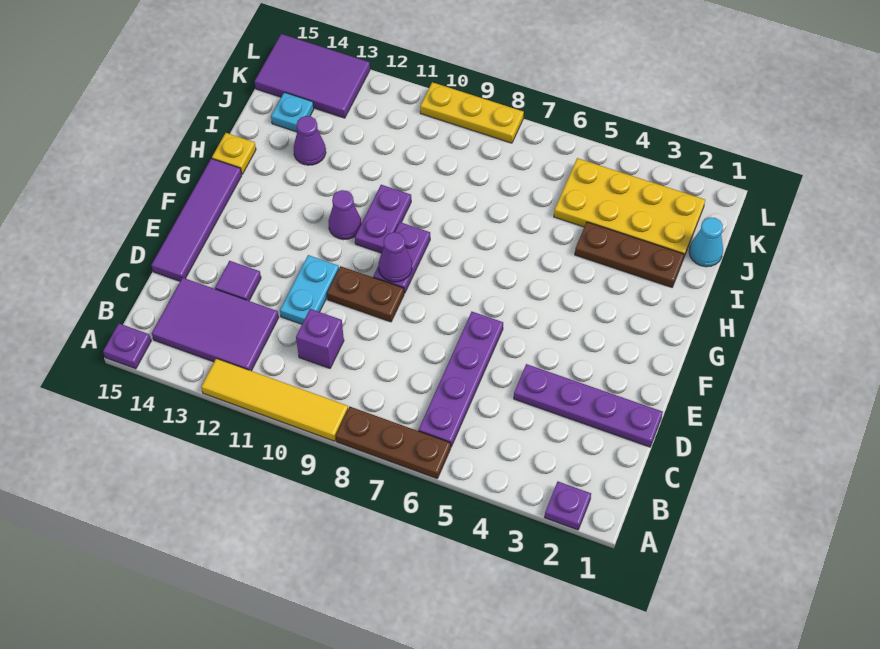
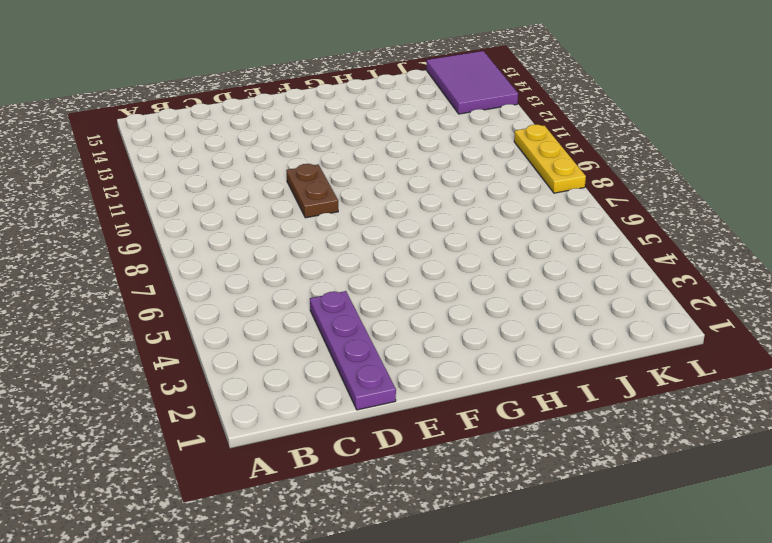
none -> purple 1x1 plate [545,482,591,530]
none -> brown 1x3 plate [336,407,451,478]
none -> yellow 1x4 tile [201,358,348,441]

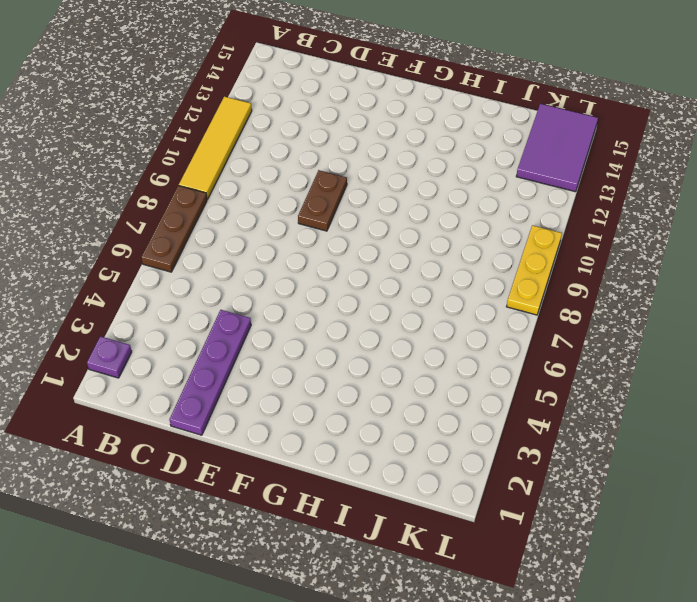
none -> purple 1x1 plate [103,324,151,369]
none -> purple 1x4 plate [418,312,503,447]
none -> purple 2x3 tile [152,278,279,371]

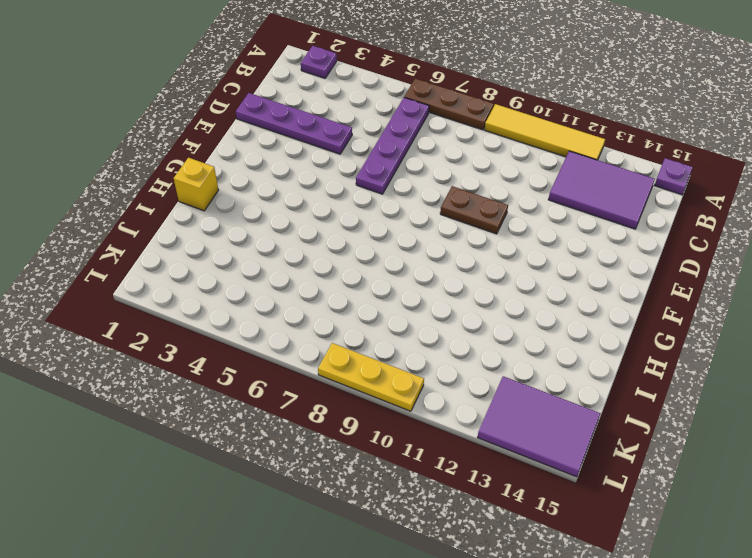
yellow 1x1 brick [174,158,218,211] -> none
none -> purple 1x1 brick [296,309,344,368]
none -> cyan 1x2 plate [280,255,339,324]
none -> purple 1x1 tile [215,261,261,301]

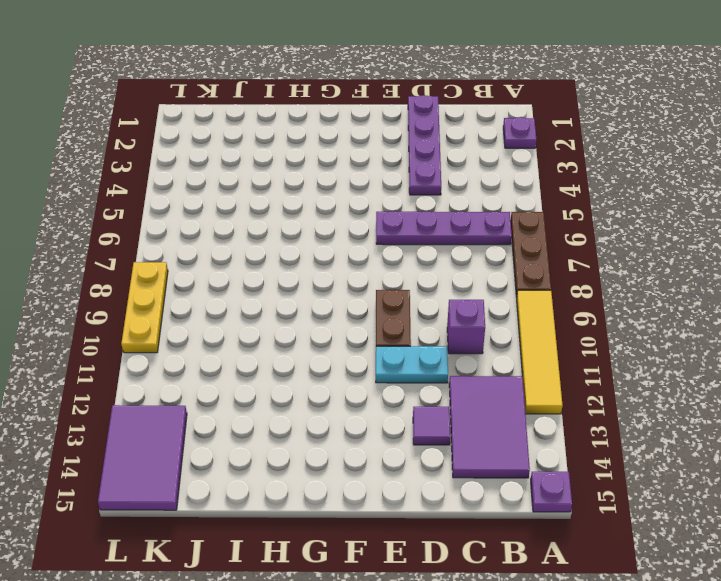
none -> purple 1x4 tile [151,158,242,281]
none -> purple 1x2 plate [373,222,430,293]
none -> purple 1x2 plate [355,185,411,253]

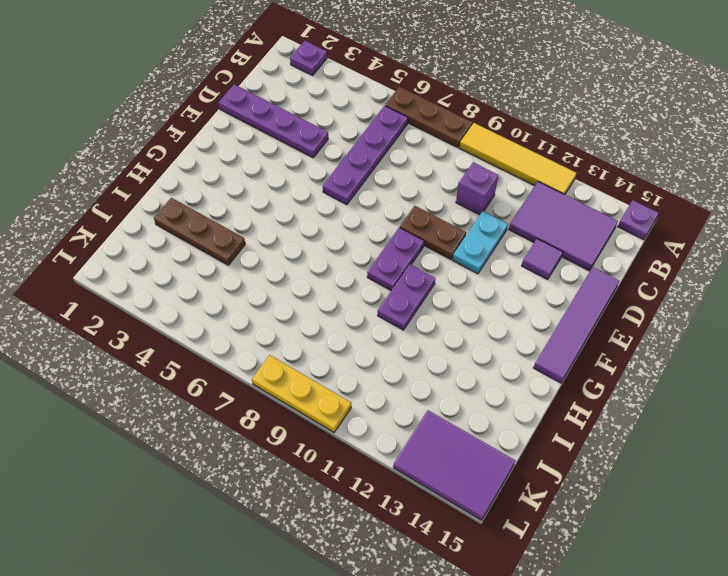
none -> purple 1x1 cone [328,190,361,239]
none -> yellow 1x1 plate [212,133,256,174]
none -> purple 1x1 cone [294,116,326,165]

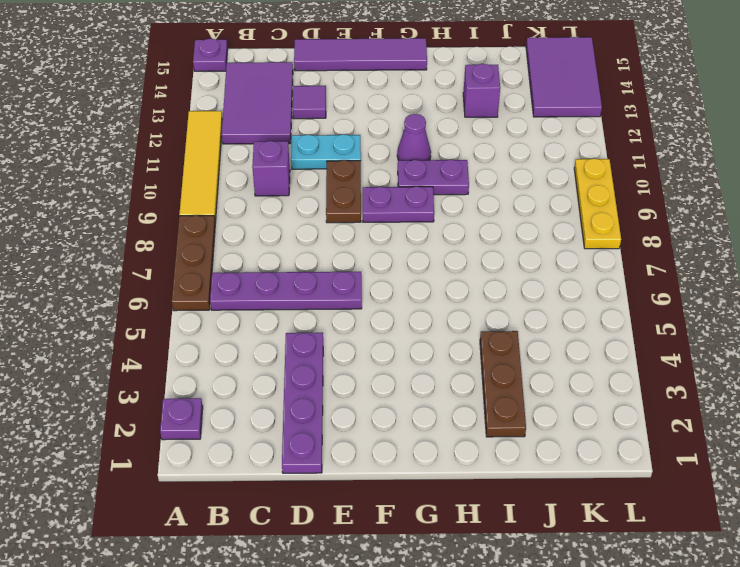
purple 1x1 brick [463,64,500,117] -> purple 1x1 cone [294,116,326,165]
none -> yellow 1x1 plate [212,133,256,174]
none -> cyan 1x1 cone [689,217,723,267]
none -> yellow 2x4 plate [554,158,705,257]

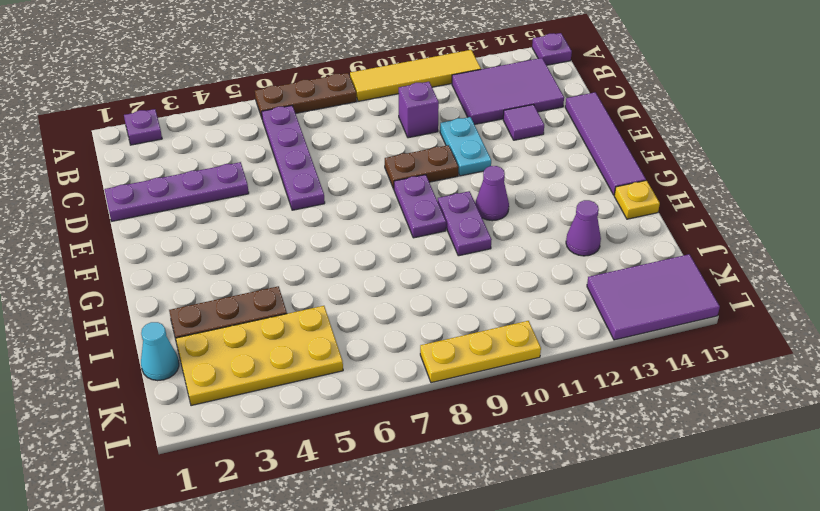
none -> cyan 1x1 plate [271,92,314,132]
none -> purple 1x1 cone [378,232,412,282]

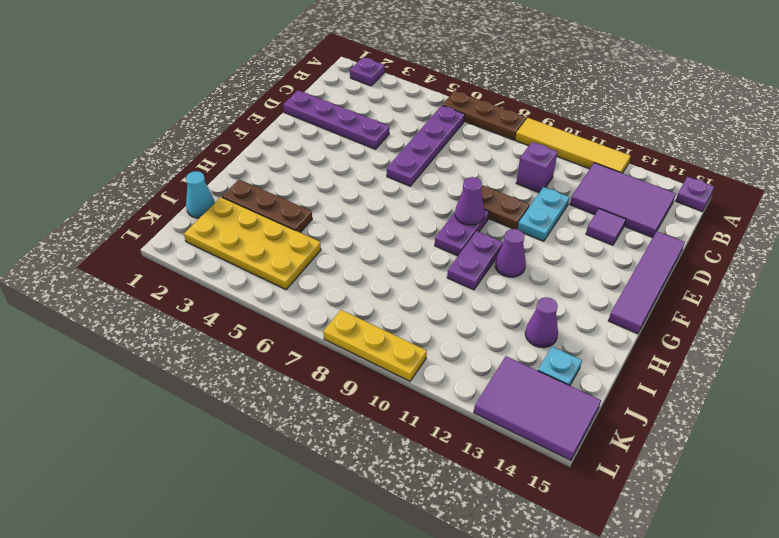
none -> yellow 1x1 plate [212,133,256,174]

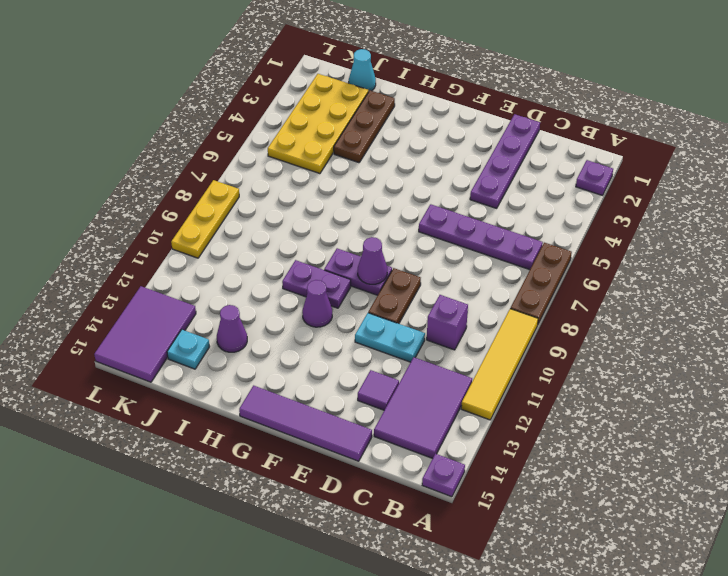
none -> yellow 1x1 plate [212,133,256,174]

